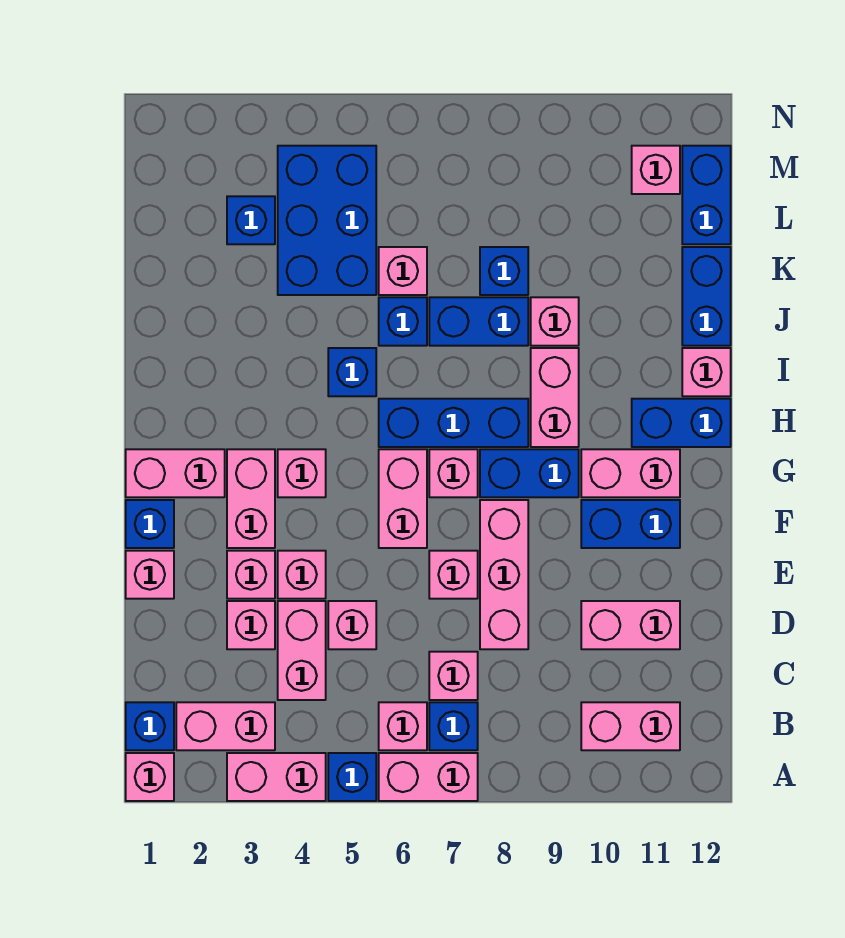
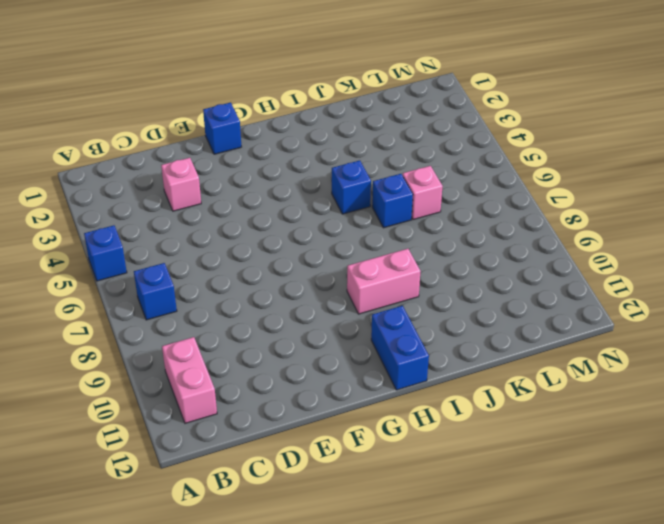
none -> pink 1x1 brick [126,753,174,801]
none -> pink 1x2 brick [227,753,326,801]
none -> pink 1x2 brick [379,753,478,801]
none -> blue 1x1 brick [126,702,174,750]

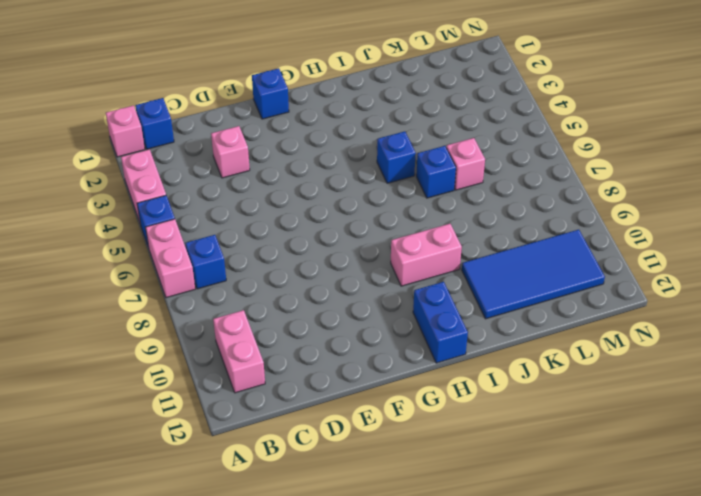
blue 2x4 tile [462,230,605,319] -> pink 1x1 brick [632,146,680,194]
none -> pink 1x2 brick [176,702,275,750]
none -> pink 1x1 brick [379,702,427,750]
none -> pink 1x2 brick [278,601,326,700]
none -> pink 1x1 brick [429,652,478,700]

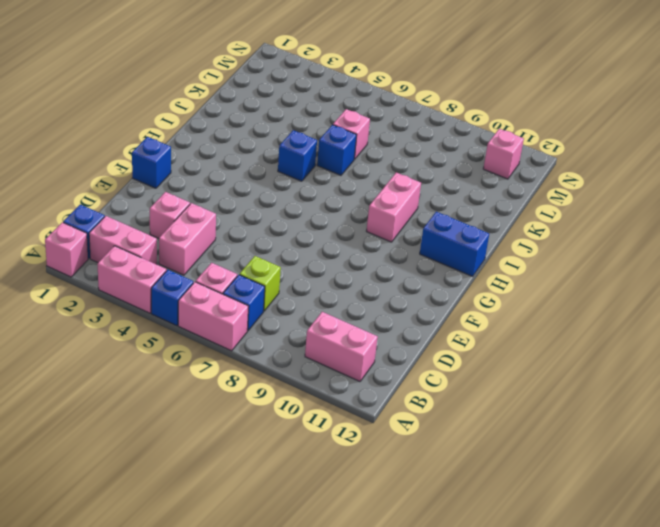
lime 1x1 brick [239,256,281,311] -> pink 1x1 brick [429,652,478,700]
none -> pink 1x1 brick [328,601,376,649]
none -> pink 1x3 brick [480,500,528,649]
none -> pink 1x2 brick [581,601,680,649]
none -> pink 1x1 brick [126,551,174,599]

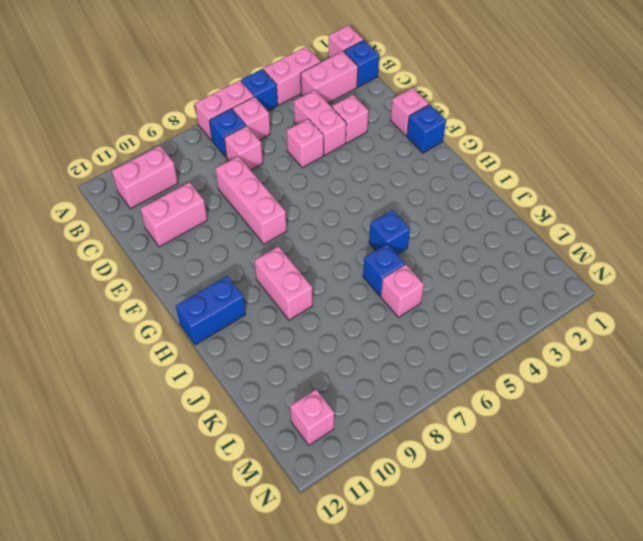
none -> pink 1x1 brick [227,551,275,599]
none -> pink 1x1 brick [278,551,326,599]
none -> pink 1x1 brick [429,551,478,599]
none -> pink 1x2 brick [227,449,275,548]

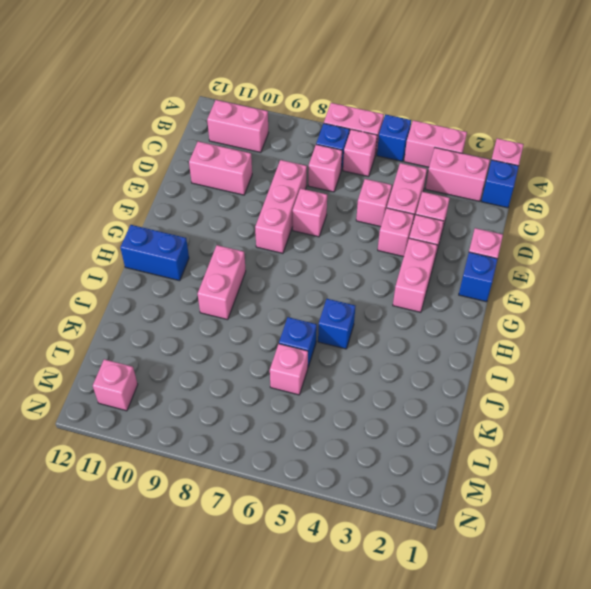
none -> pink 1x2 brick [379,449,427,548]
none -> blue 1x2 brick [581,500,680,548]
none -> pink 1x2 brick [126,449,225,497]
none -> pink 1x1 brick [278,449,326,497]

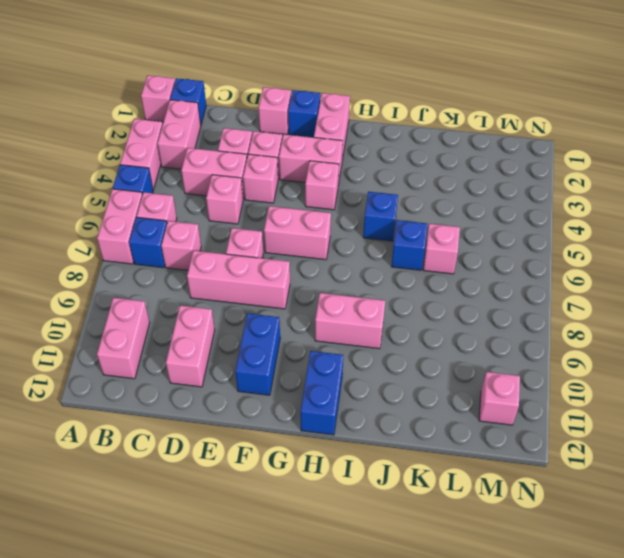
none -> pink 1x1 brick [429,449,478,497]
none -> blue 1x2 brick [480,449,579,497]
none -> pink 1x2 brick [581,449,680,497]
none -> blue 1x3 brick [379,399,528,447]

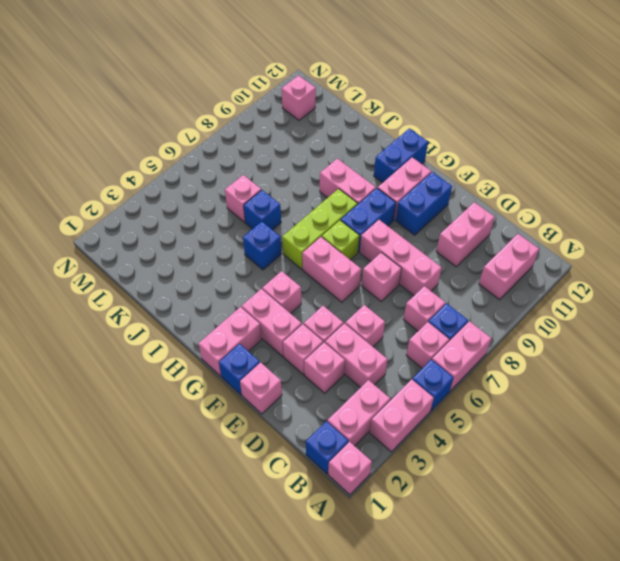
lime 1x1 brick [322,220,359,260] -> pink 1x1 brick [429,449,478,497]
lime 1x3 brick [282,189,358,269] -> blue 1x3 brick [379,399,528,447]
none -> pink 1x1 brick [682,348,731,396]
none -> blue 1x2 brick [429,297,528,346]
none -> pink 1x1 brick [531,297,579,346]
none -> blue 1x2 brick [682,247,731,346]

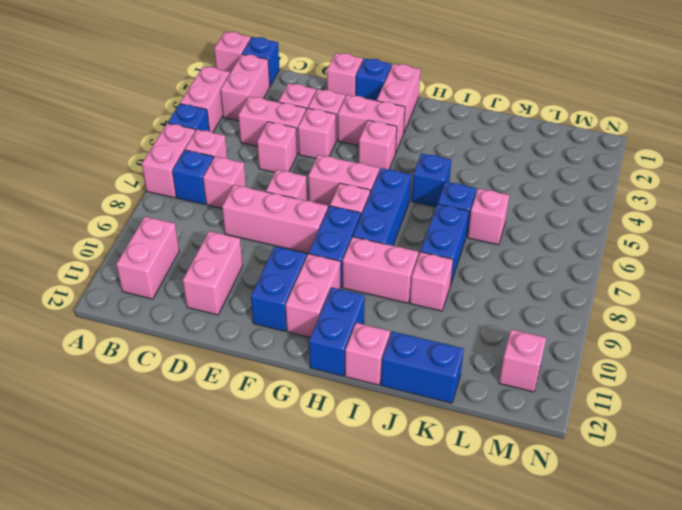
none -> blue 2x3 brick [278,146,376,295]
none -> blue 1x1 brick [480,247,528,295]
none -> blue 1x1 brick [227,196,275,244]
none -> blue 1x2 brick [682,146,731,244]

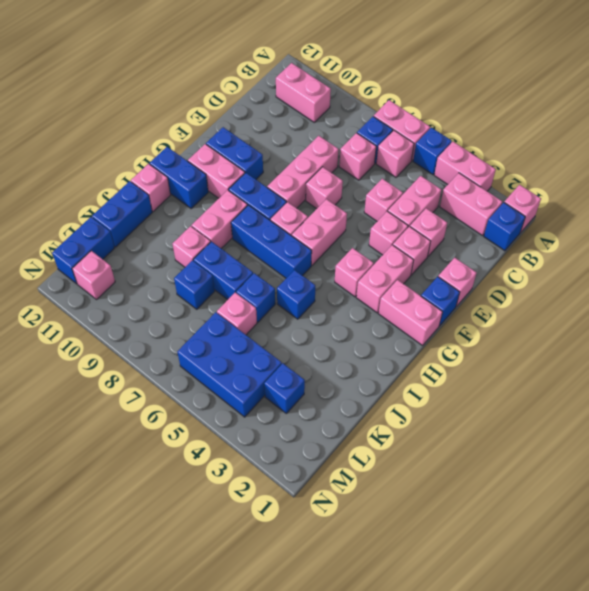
blue 2x3 brick [177,312,282,417] -> blue 2x3 brick turned to [278,146,376,295]
none -> pink 1x2 brick [581,601,680,649]

